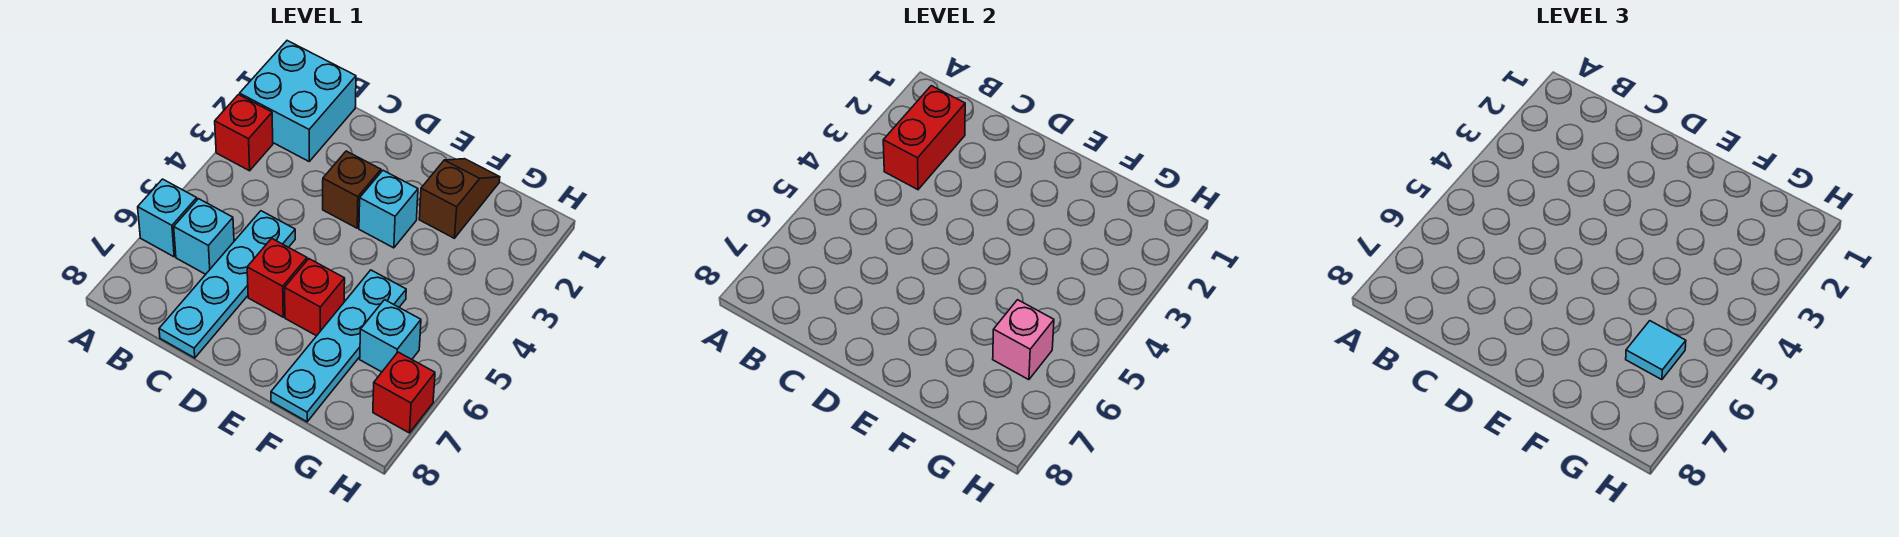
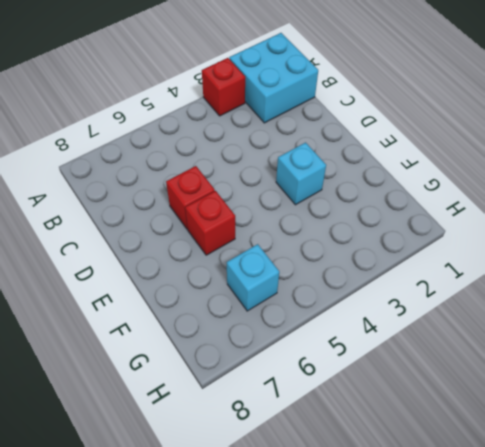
none -> cyan 1x1 brick [138,179,197,257]
none -> cyan 1x1 brick [174,199,234,274]
none -> cyan 1x4 plate [159,211,295,358]

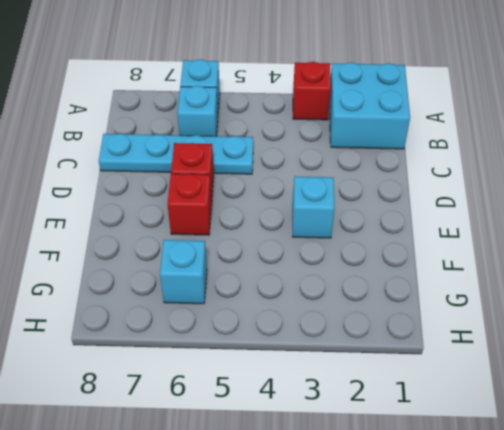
none -> brown 1x1 brick [323,151,381,228]
none -> brown 1x2 slope [419,159,500,238]
none -> cyan 1x4 plate [271,270,406,422]

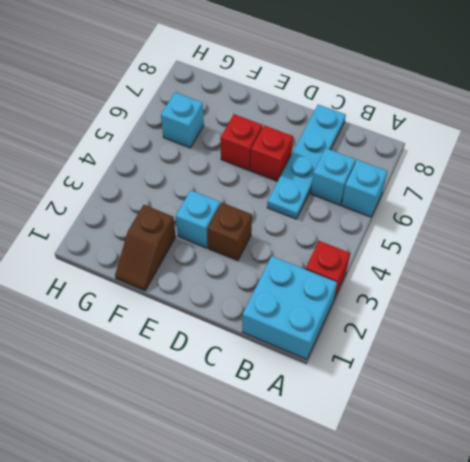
none -> cyan 1x4 plate [271,270,406,422]
none -> red 1x1 brick [373,352,435,433]
none -> red 1x2 brick [883,86,965,190]

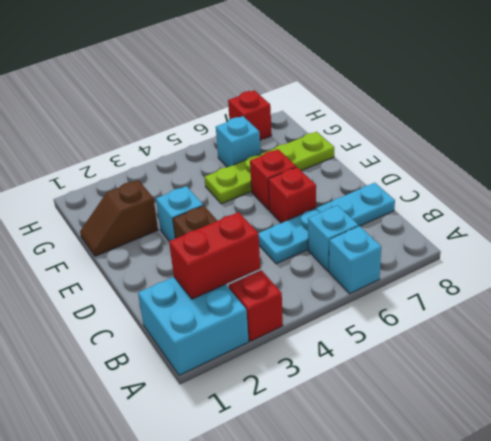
lime 1x4 plate [205,132,334,204] -> cyan 1x4 plate [271,270,406,422]
none -> pink 1x1 brick [993,300,1054,380]
none -> cyan 1x1 tile [1626,321,1686,380]

